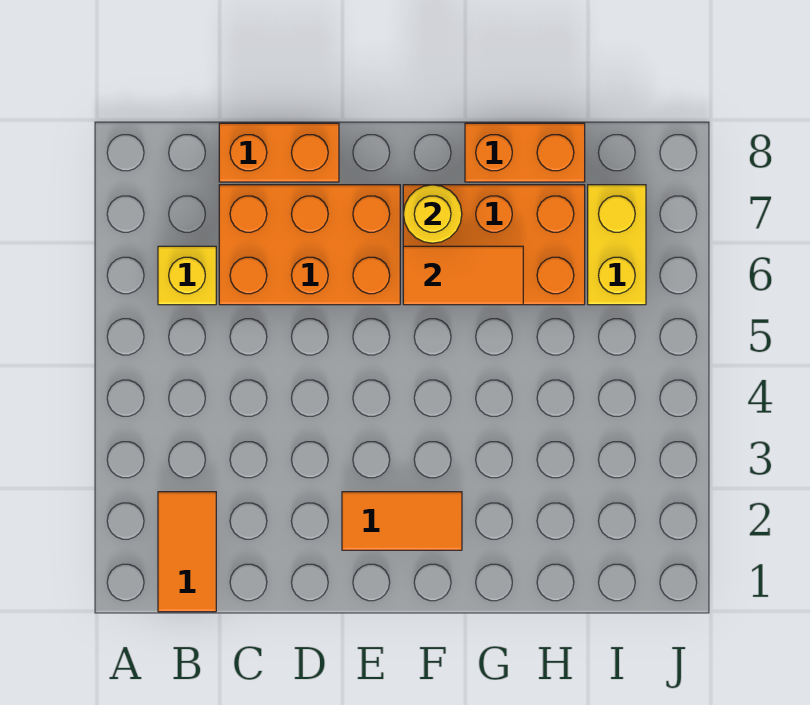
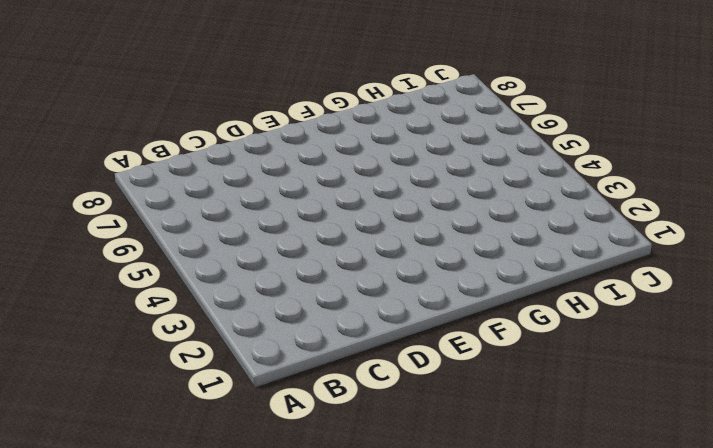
none -> orange 1x2 tile [158,492,216,612]
none -> yellow 1x1 brick [158,246,216,305]

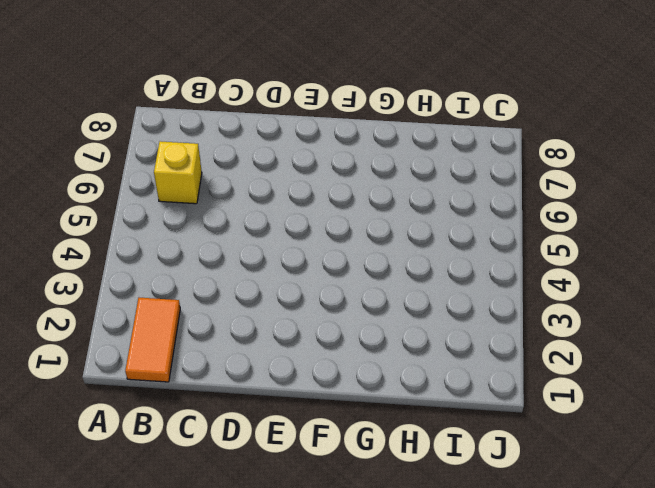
none -> orange 2x3 brick [219,185,400,305]
none -> orange 1x2 brick [219,123,339,182]

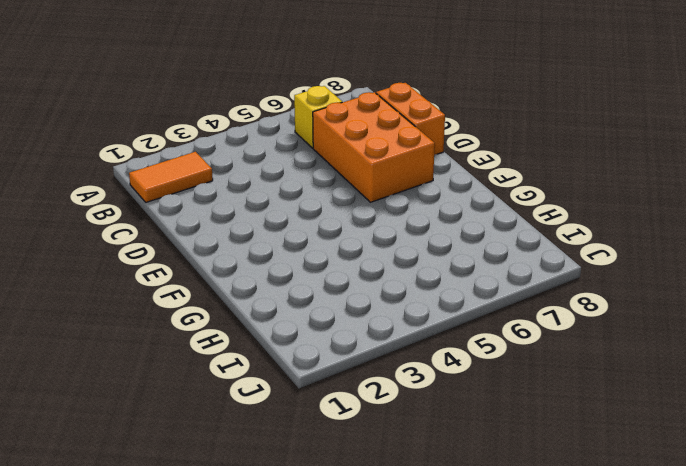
none -> orange 1x2 tile [342,492,462,550]
none -> orange 2x3 brick [403,185,585,305]

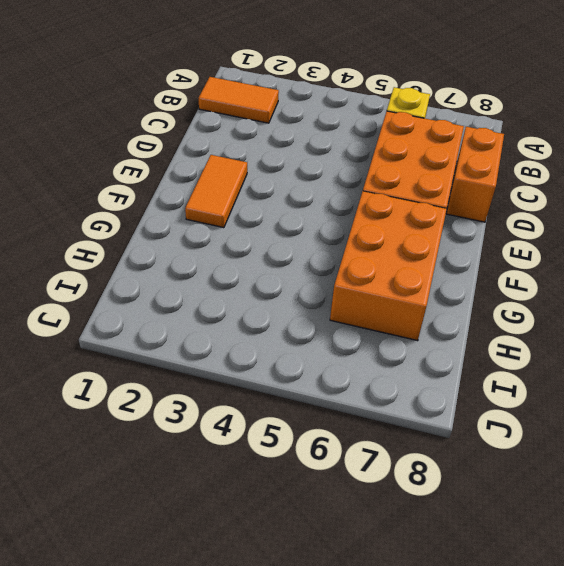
none -> orange 1x2 brick [465,123,585,182]
none -> yellow 1x2 brick [588,185,646,305]

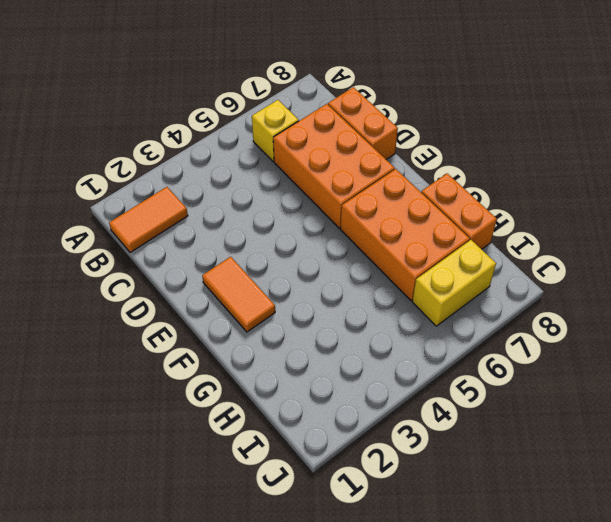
none -> orange 1x2 tile [403,246,523,305]
none -> yellow 1x1 round brick [403,185,462,243]

